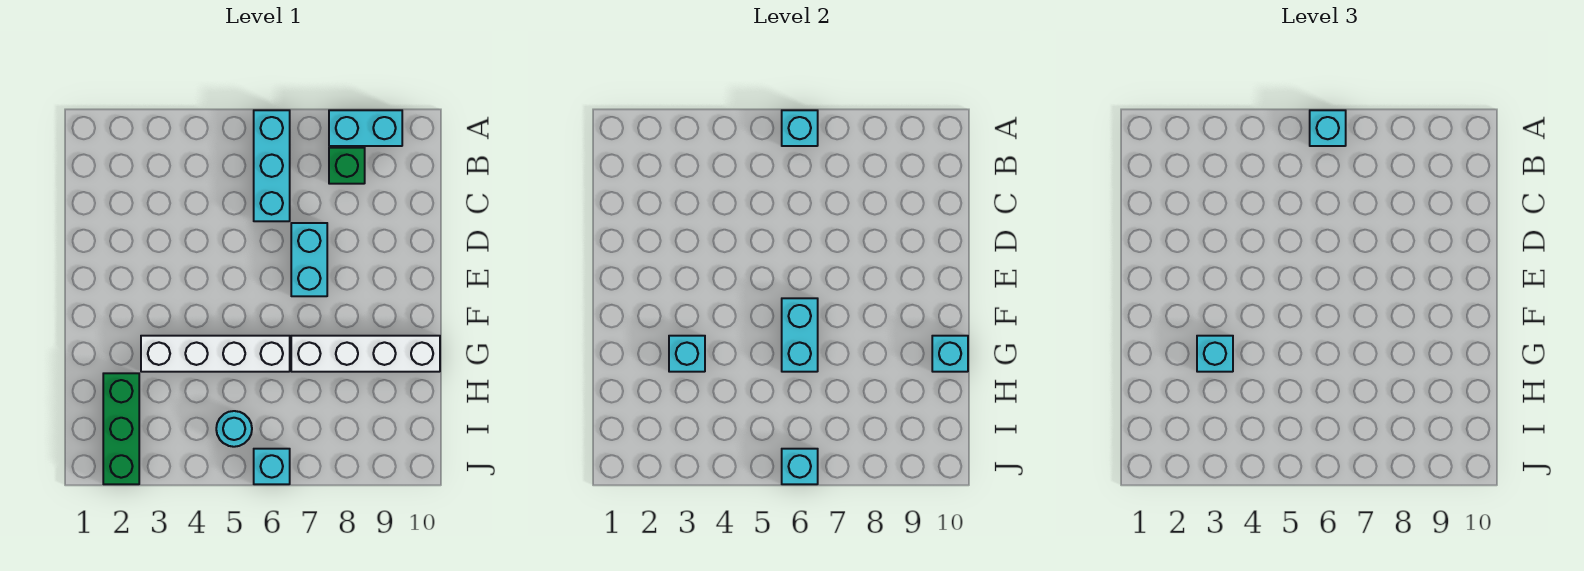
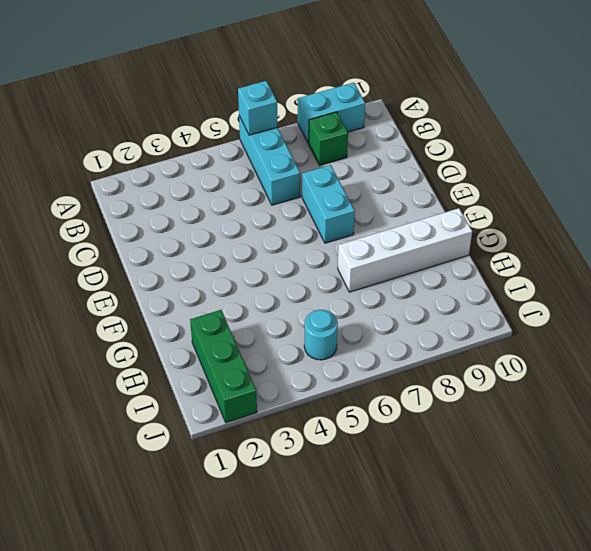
none -> white 1x4 brick [141,336,290,372]
none -> cyan 1x1 brick [254,449,290,484]
none -> cyan 1x2 brick [782,298,818,372]

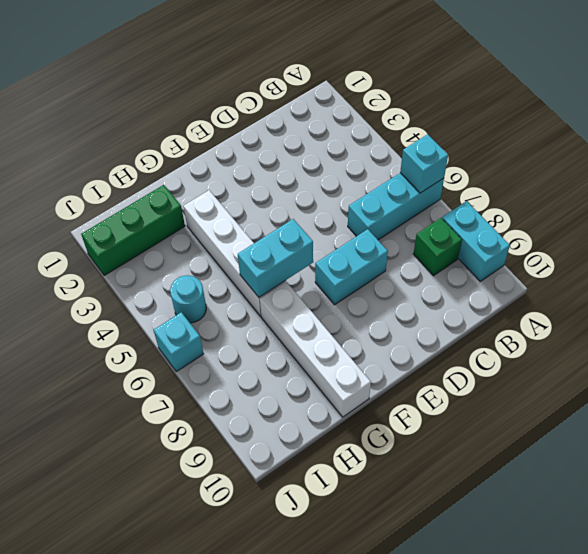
none -> cyan 1x1 brick [669,336,705,372]
none -> cyan 1x1 brick [932,336,968,372]
none -> cyan 1x1 brick [782,449,818,484]

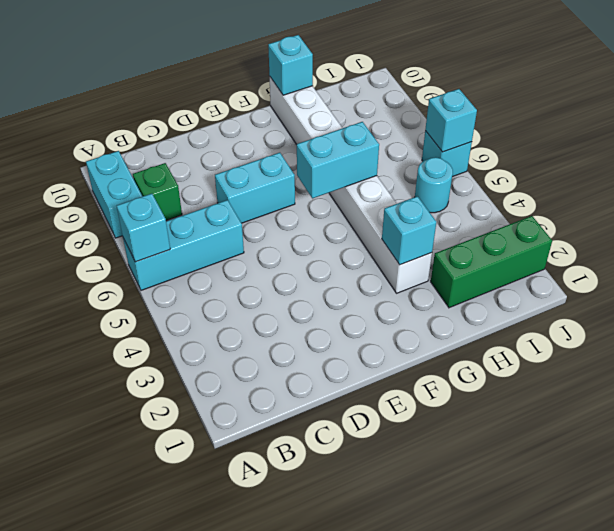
none -> cyan 1x1 brick [1310,110,1346,146]
none -> cyan 1x1 brick [1197,336,1233,372]

